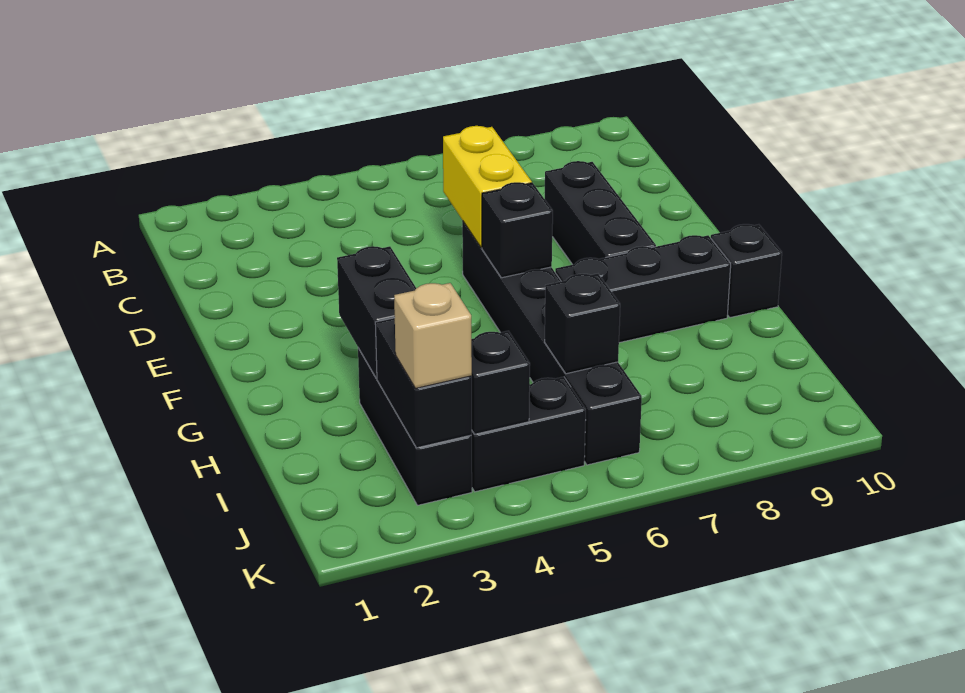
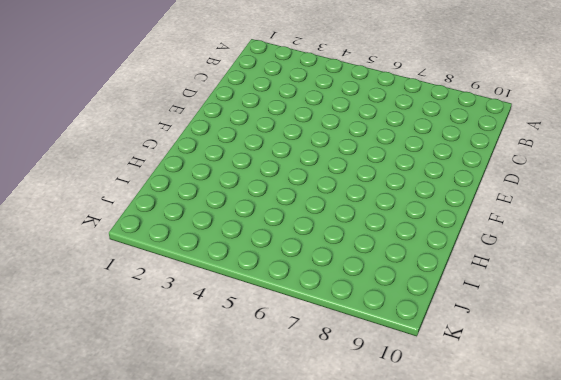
none -> black 1x3 brick [545,161,656,265]
none -> black 1x6 brick [462,221,642,465]
none -> black 1x3 brick [555,235,731,343]

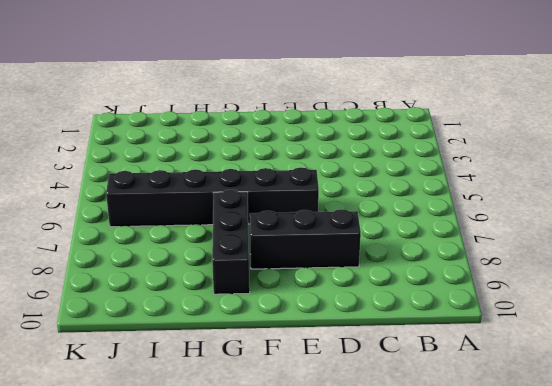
none -> black 1x1 brick [711,224,782,318]
none -> black 1x3 brick [358,348,472,505]
none -> black 1x2 brick [471,377,586,492]

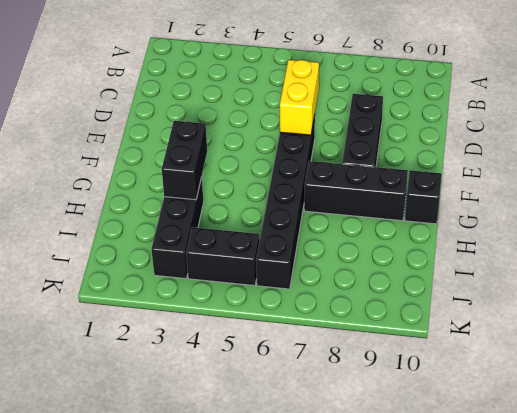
none -> black 1x1 brick [482,182,553,278]
none -> black 1x2 brick [375,318,472,448]
none -> black 1x1 brick [545,274,620,374]

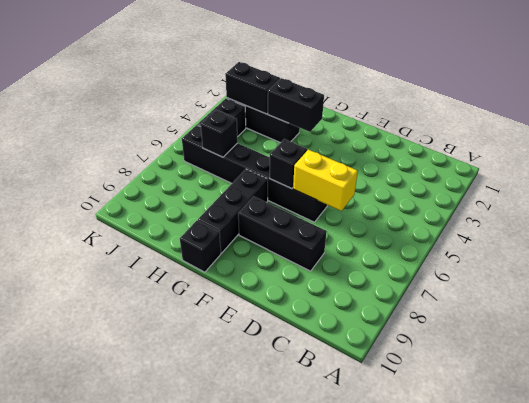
none -> black 1x1 brick [471,331,530,434]
none -> tan 1x1 brick [394,283,472,388]

